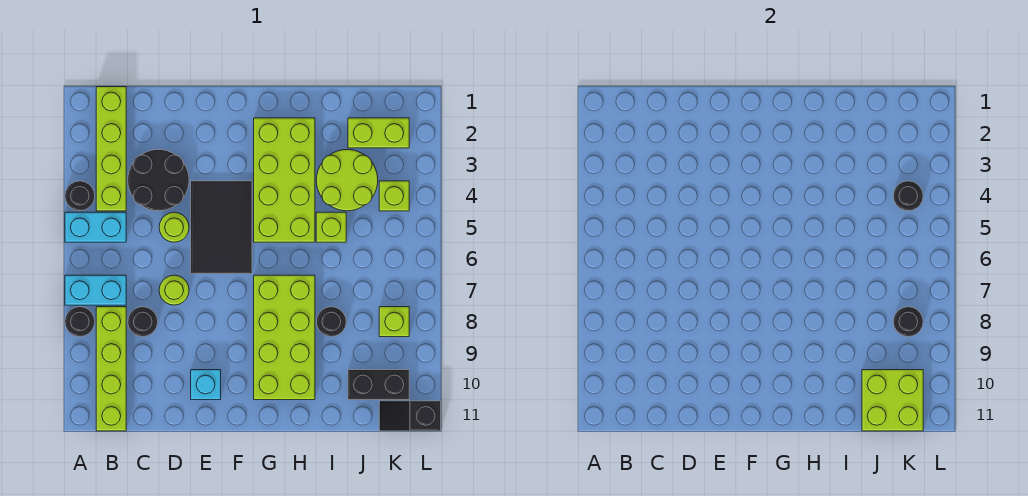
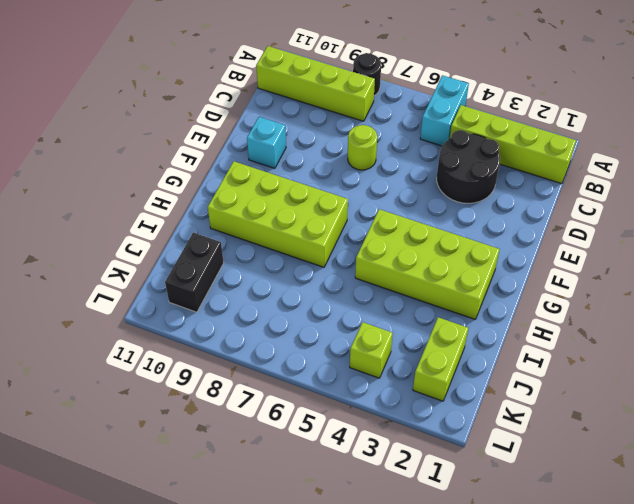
none -> black 1x1 round brick [65,181,95,211]
none -> cyan 1x2 brick [65,275,126,305]
none -> black 1x1 round brick [128,307,158,337]

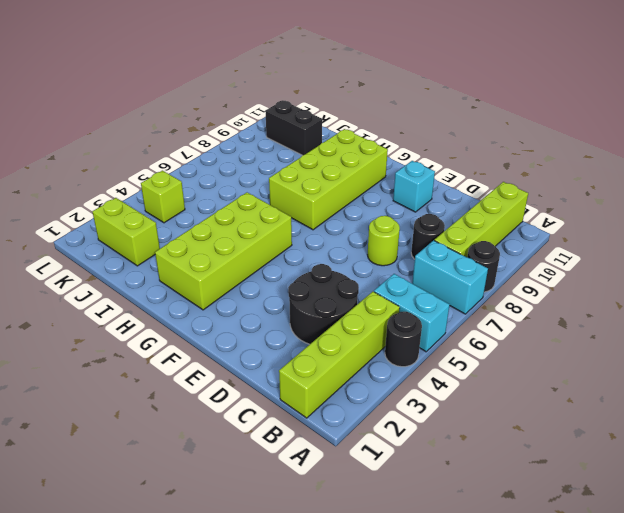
none -> lime 1x1 round brick [159,212,189,242]
none -> black 2x3 tile [191,181,252,274]
none -> lime 2x2 round brick [316,150,378,211]

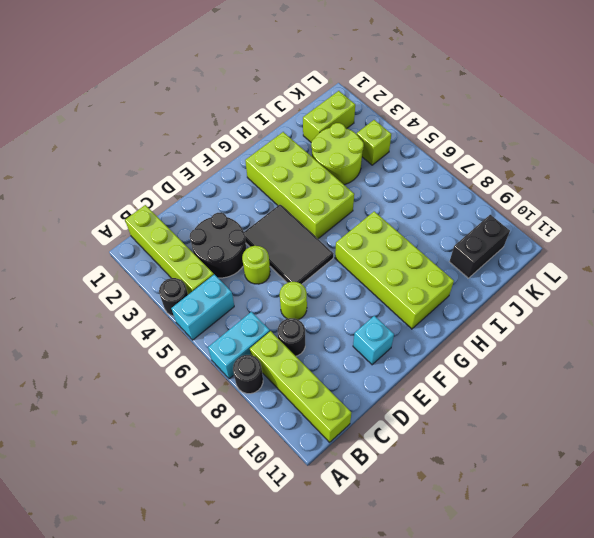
none -> lime 1x1 brick [316,212,346,242]
none -> black 1x1 round brick [316,307,346,337]
none -> lime 1x1 brick [379,307,409,337]

